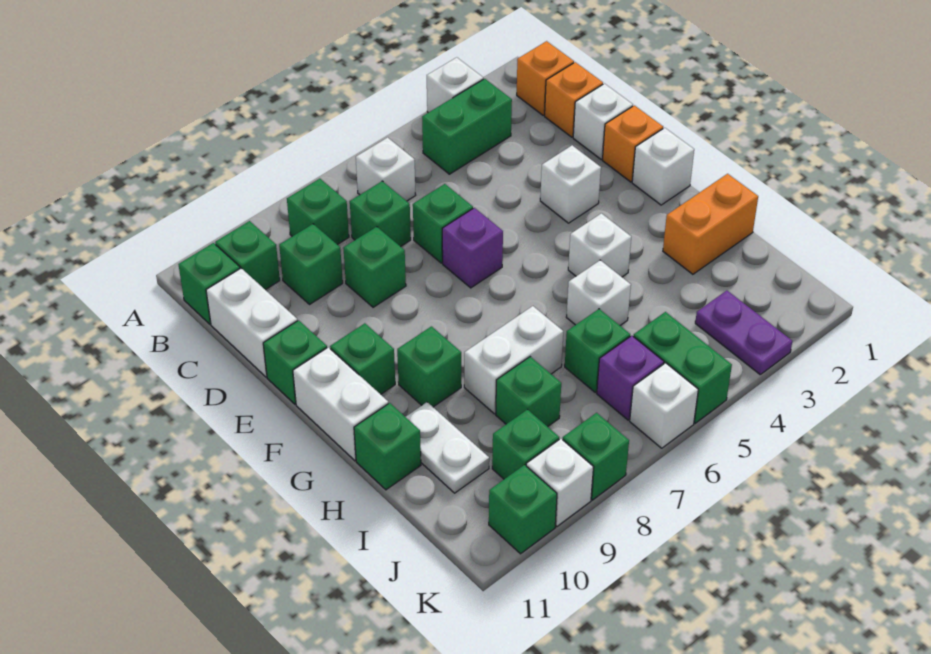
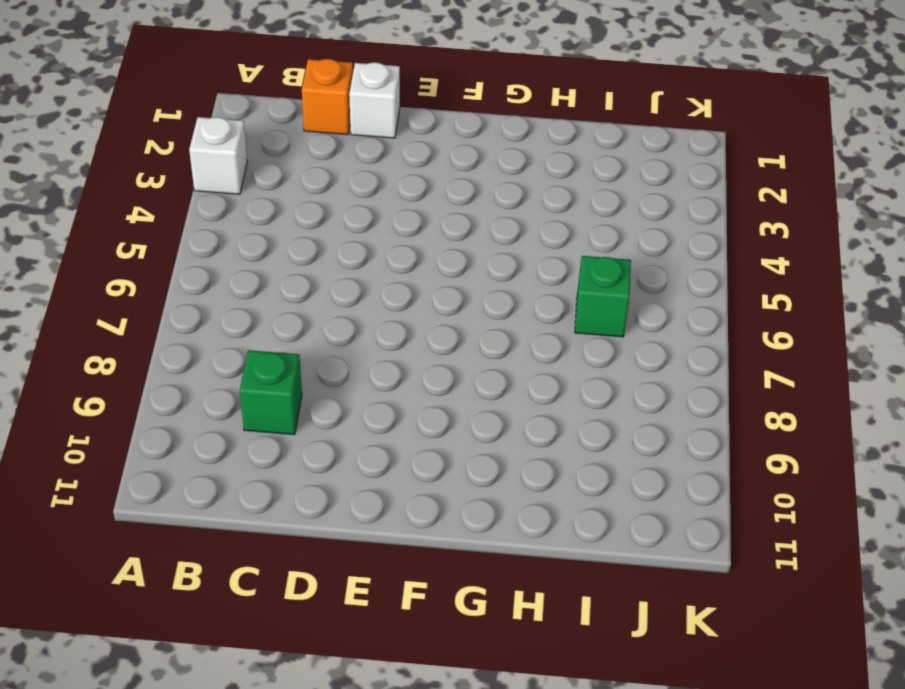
none -> orange 1x1 brick [517,41,574,115]
none -> green 1x2 brick [422,79,512,174]
none -> white 1x1 brick [356,137,416,201]
none -> green 1x1 brick [287,179,349,245]

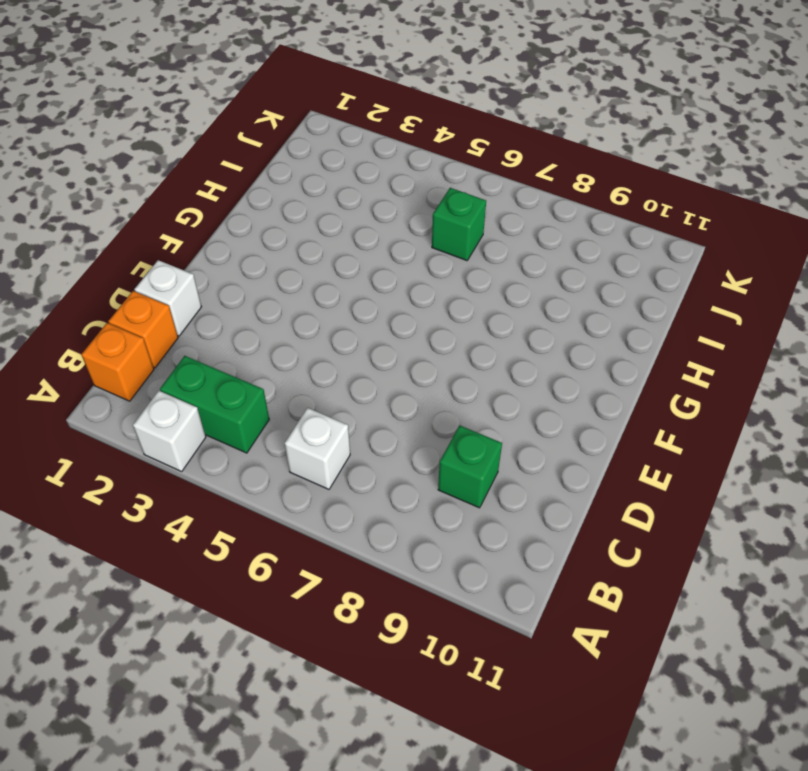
none -> green 1x1 brick [287,179,349,245]
none -> green 1x1 brick [215,221,280,290]
none -> green 1x1 brick [178,243,240,324]
none -> green 1x1 brick [350,181,411,247]

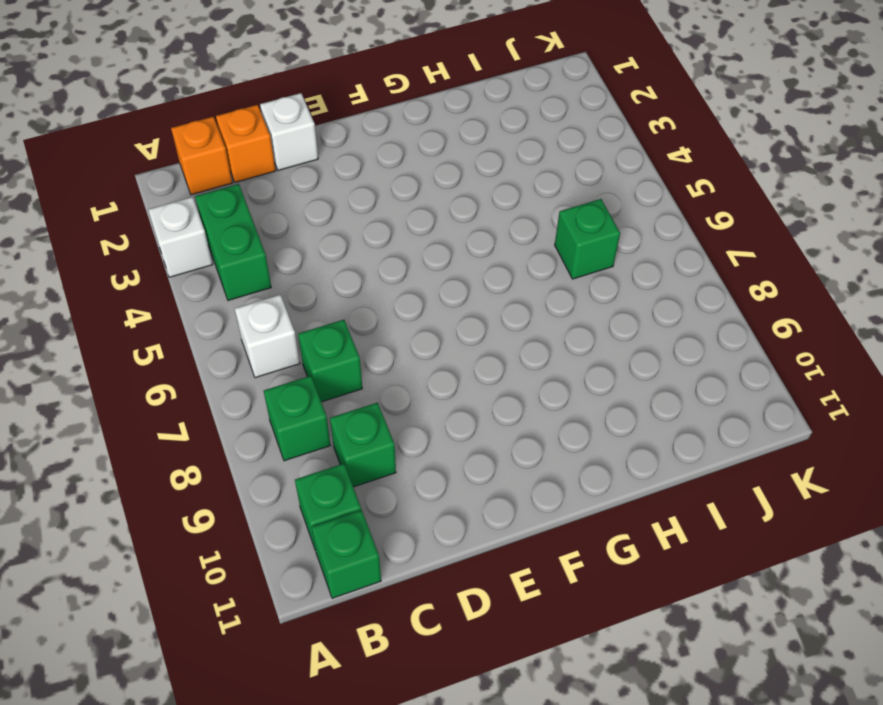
none -> white 1x2 brick [206,268,297,377]
none -> green 1x1 brick [413,184,473,263]
none -> green 1x1 brick [343,227,406,307]
none -> orange 1x1 brick [602,105,663,182]

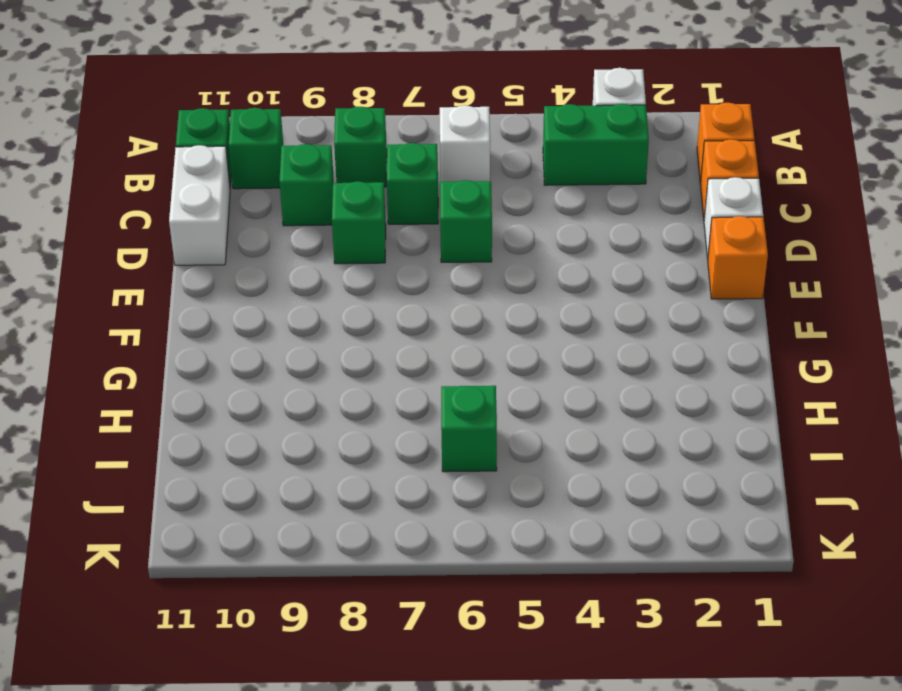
none -> white 1x1 brick [540,145,601,223]
none -> purple 1x1 brick [442,208,503,288]
none -> green 1x1 brick [263,320,327,404]
none -> white 1x1 brick [632,128,694,205]

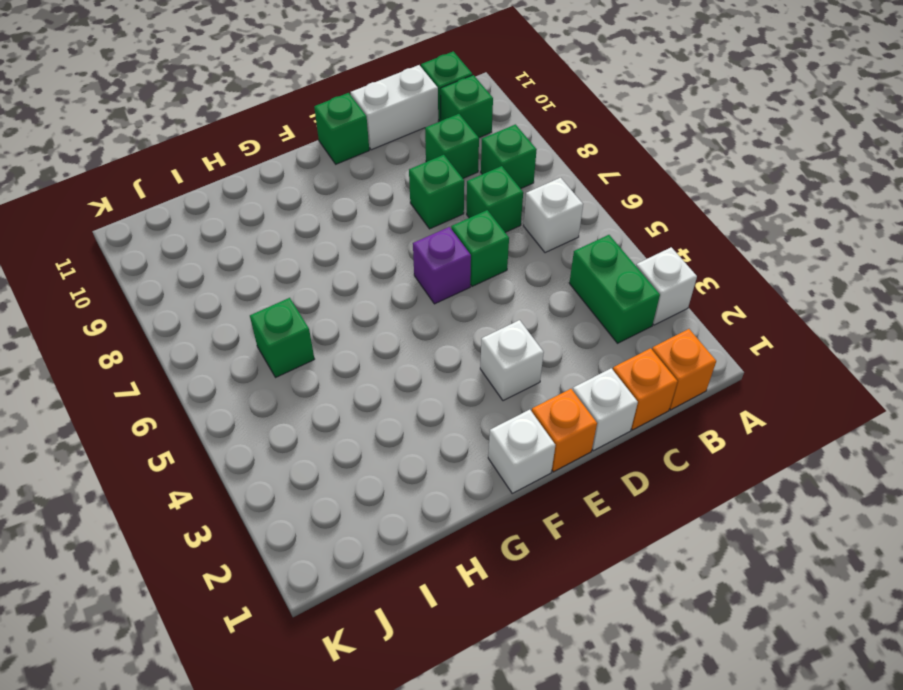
none -> green 1x1 brick [330,323,395,394]
none -> white 1x2 brick [293,347,388,461]
none -> white 1x1 brick [568,213,631,277]
none -> green 1x1 brick [397,326,461,407]

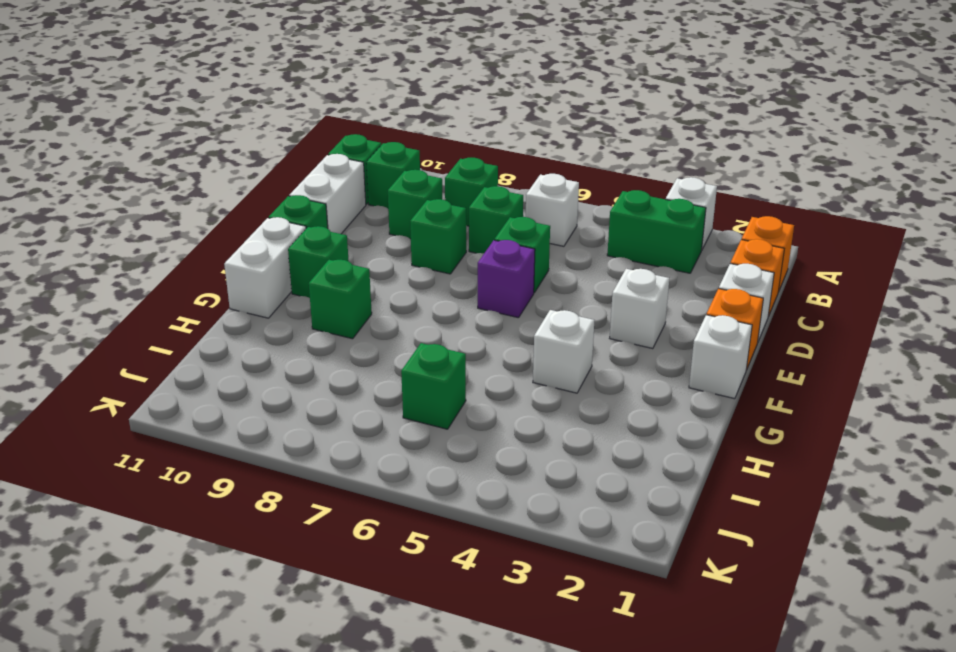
none -> orange 1x2 brick [663,174,758,274]
none -> white 1x1 brick [566,260,631,325]
none -> white 1x2 brick [464,306,563,414]
none -> white 1x2 plate [406,402,489,493]

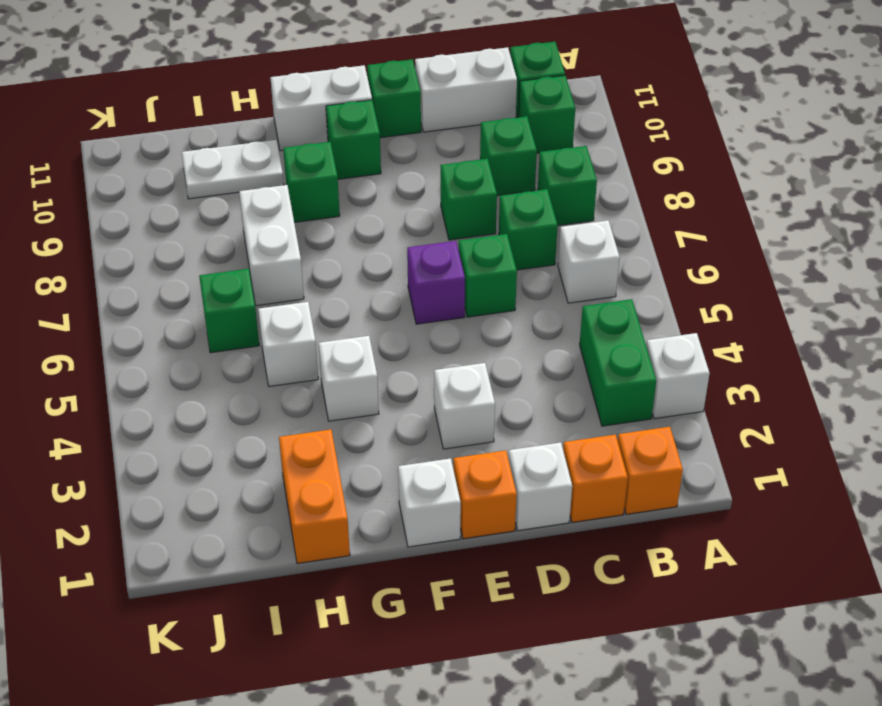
none -> green 1x1 brick [354,403,421,490]
none -> green 1x1 brick [496,357,561,427]
none -> purple 1x2 plate [695,291,792,374]
none -> green 1x2 brick [633,312,732,423]

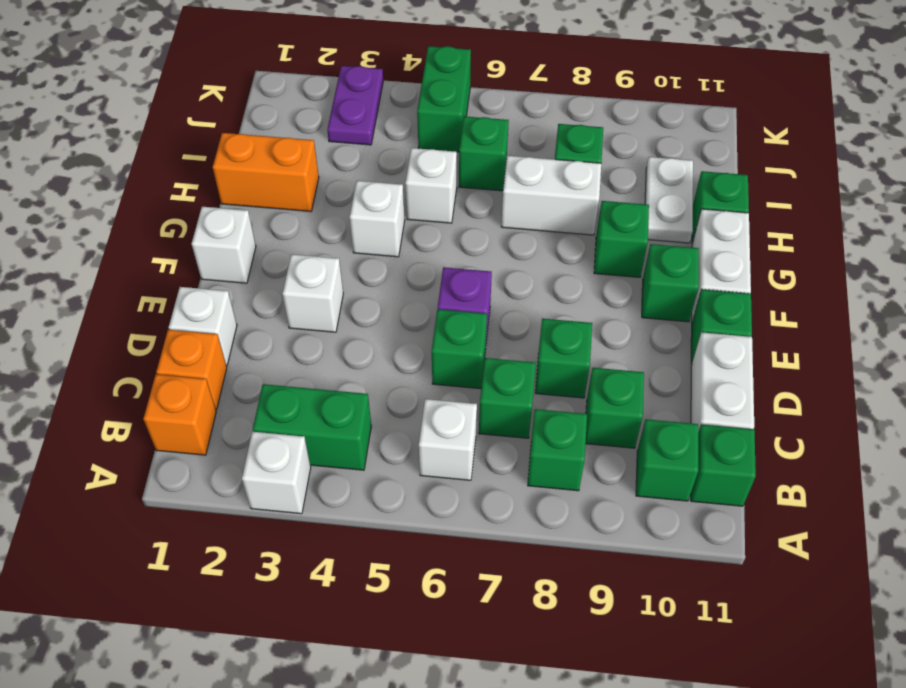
none -> orange 1x1 brick [602,105,663,182]
none -> purple 1x1 brick [597,336,664,420]
none -> green 1x1 brick [492,409,559,479]
none -> white 1x1 brick [630,363,698,448]

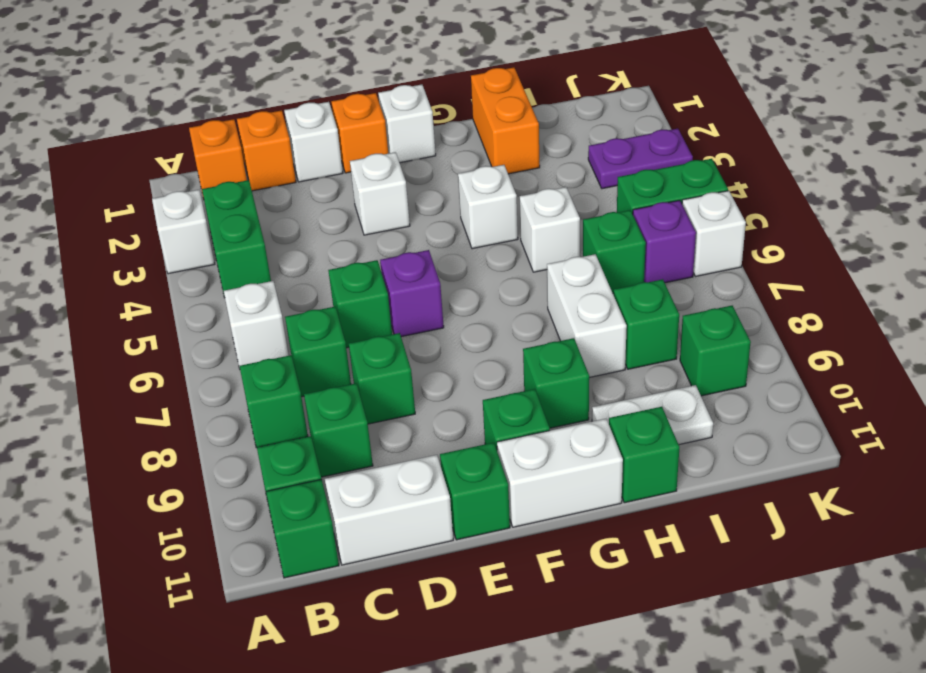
none -> green 1x1 brick [563,413,629,500]
none -> white 1x1 brick [526,439,593,526]
none -> green 1x1 brick [489,465,557,554]

